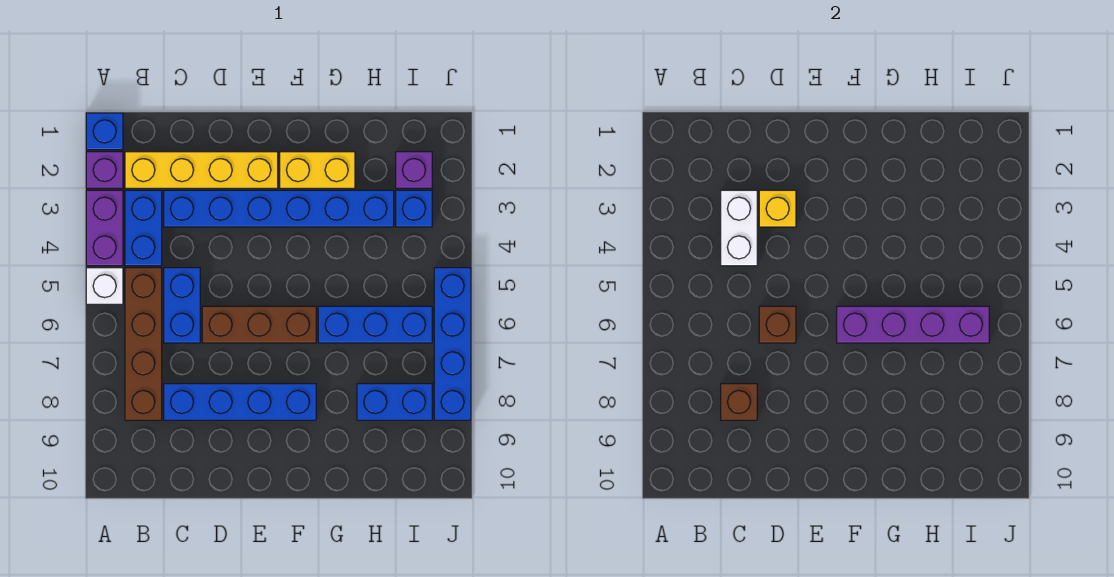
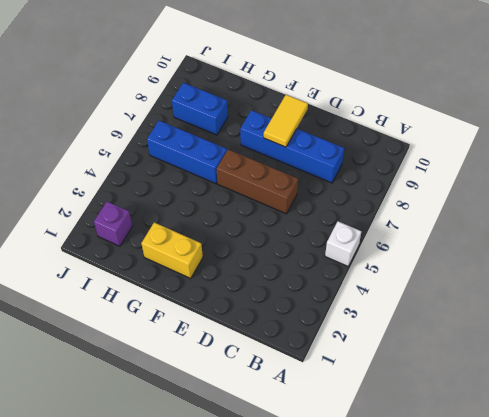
yellow 1x2 tile [264,95,308,147] -> none
none -> blue 1x1 brick [86,113,123,150]
none -> purple 1x1 brick [86,152,123,188]
none -> purple 1x2 brick [86,190,123,266]

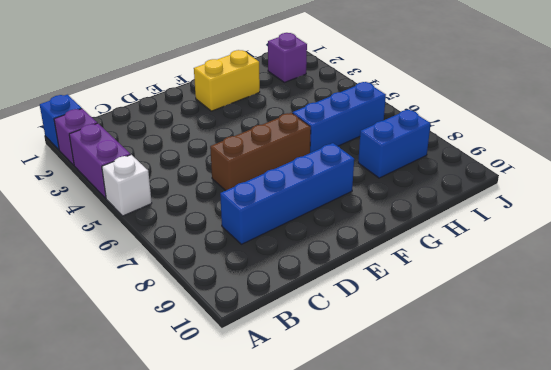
none -> yellow 1x4 brick [125,152,278,188]
none -> blue 1x2 brick [125,190,162,266]
none -> brown 1x4 brick [125,268,162,420]

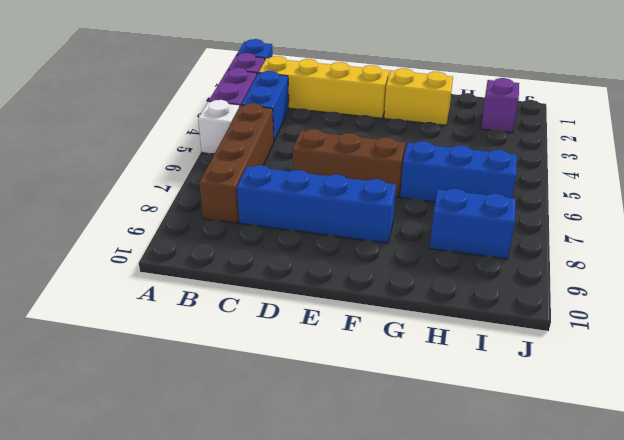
none -> blue 1x6 brick [164,190,394,227]
none -> blue 1x2 brick [164,268,200,343]
none -> blue 1x1 brick [396,190,432,227]

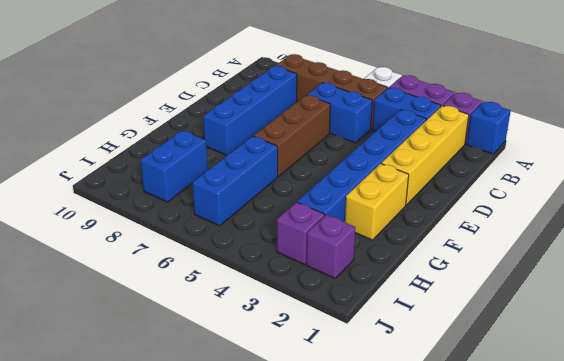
purple 1x1 brick [277,202,325,265] -> blue 1x1 brick [396,190,432,227]
none -> blue 1x4 brick [434,268,471,420]
none -> white 1x2 brick [721,190,757,266]
none -> brown 1x1 brick [721,384,757,420]

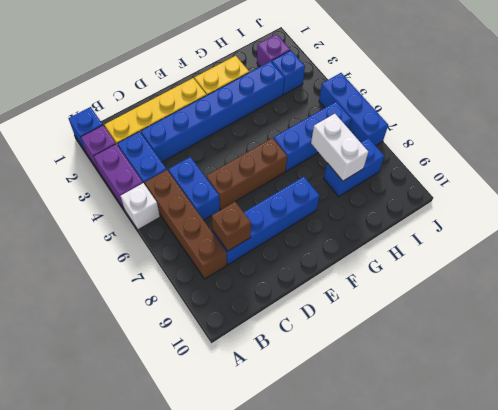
white 1x2 brick [311,114,368,181] -> white 1x2 brick moved to [721,190,757,266]
blue 1x3 brick [319,73,388,146] -> blue 1x4 brick [434,268,471,420]
none -> yellow 1x1 brick [759,190,796,227]
none -> brown 1x1 brick [759,306,796,343]
none -> purple 1x4 brick [837,306,989,343]

